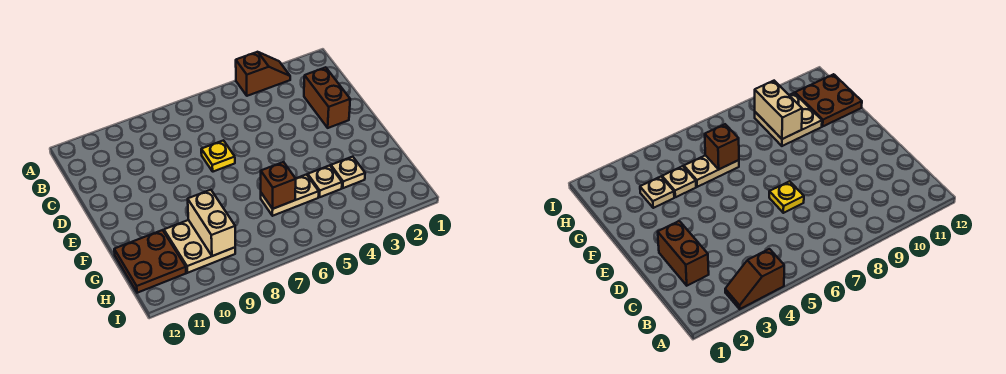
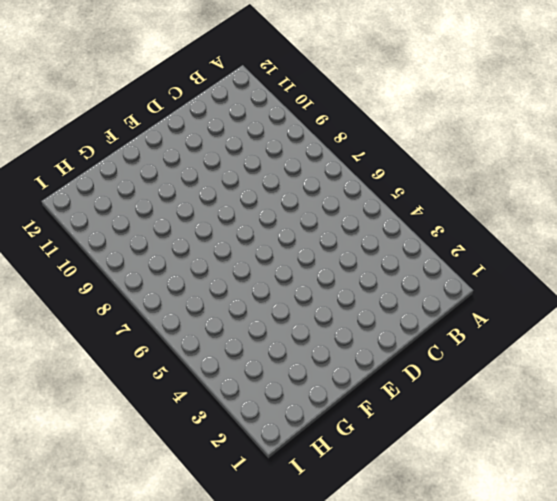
none -> brown 1x2 slope [236,52,290,96]
none -> brown 1x2 brick [304,67,350,128]

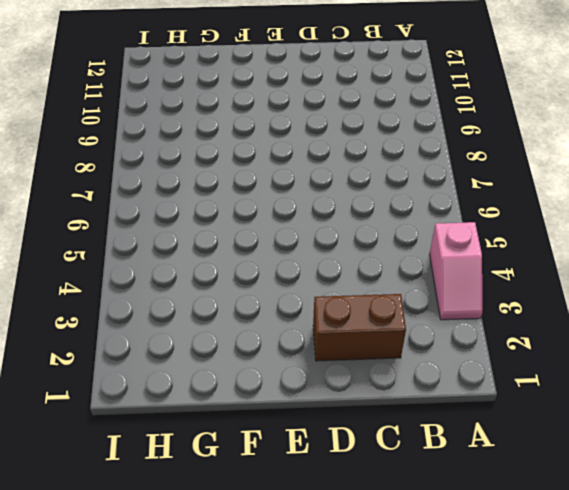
pink 1x2 slope [430,222,482,320] -> brown 1x2 slope [236,52,290,96]
none -> yellow 1x1 plate [201,140,235,172]
none -> tan 1x1 plate [331,157,365,188]

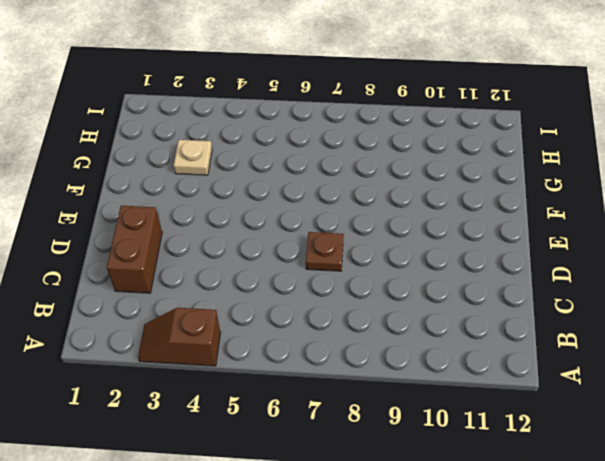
brown 1x1 plate [306,232,344,271] -> yellow 1x1 plate [201,140,235,172]
none -> tan 1x1 plate [308,165,342,197]
none -> tan 1x2 plate [261,174,319,216]

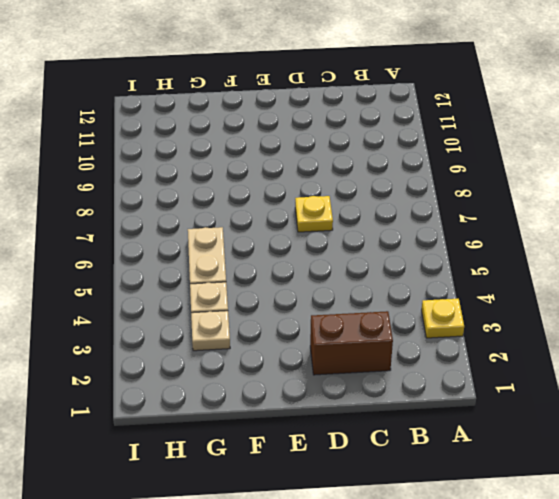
yellow 1x1 plate [422,299,464,338] -> brown 1x2 slope [236,52,290,96]
none -> tan 2x2 plate [164,220,235,273]
none -> brown 2x2 plate [114,230,186,293]

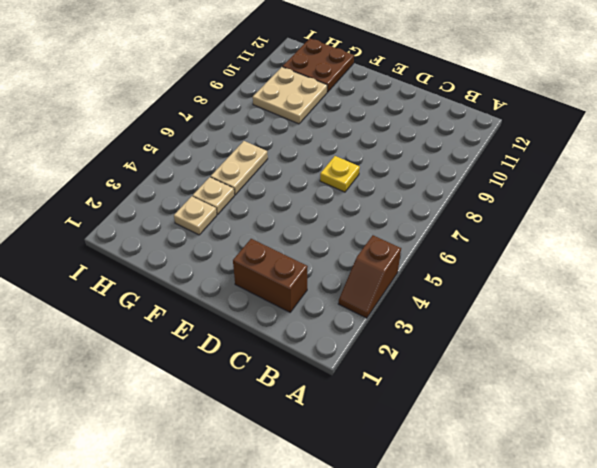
none -> brown 1x1 brick [261,162,296,209]
none -> tan 1x2 brick [188,190,235,256]

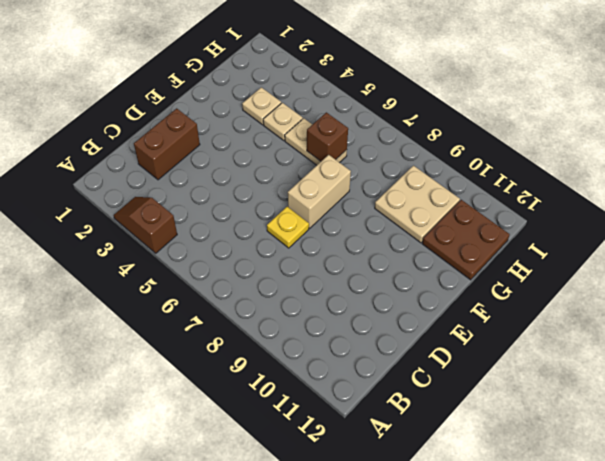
tan 1x2 brick [288,155,351,228] -> tan 1x2 brick moved to [188,190,235,256]

